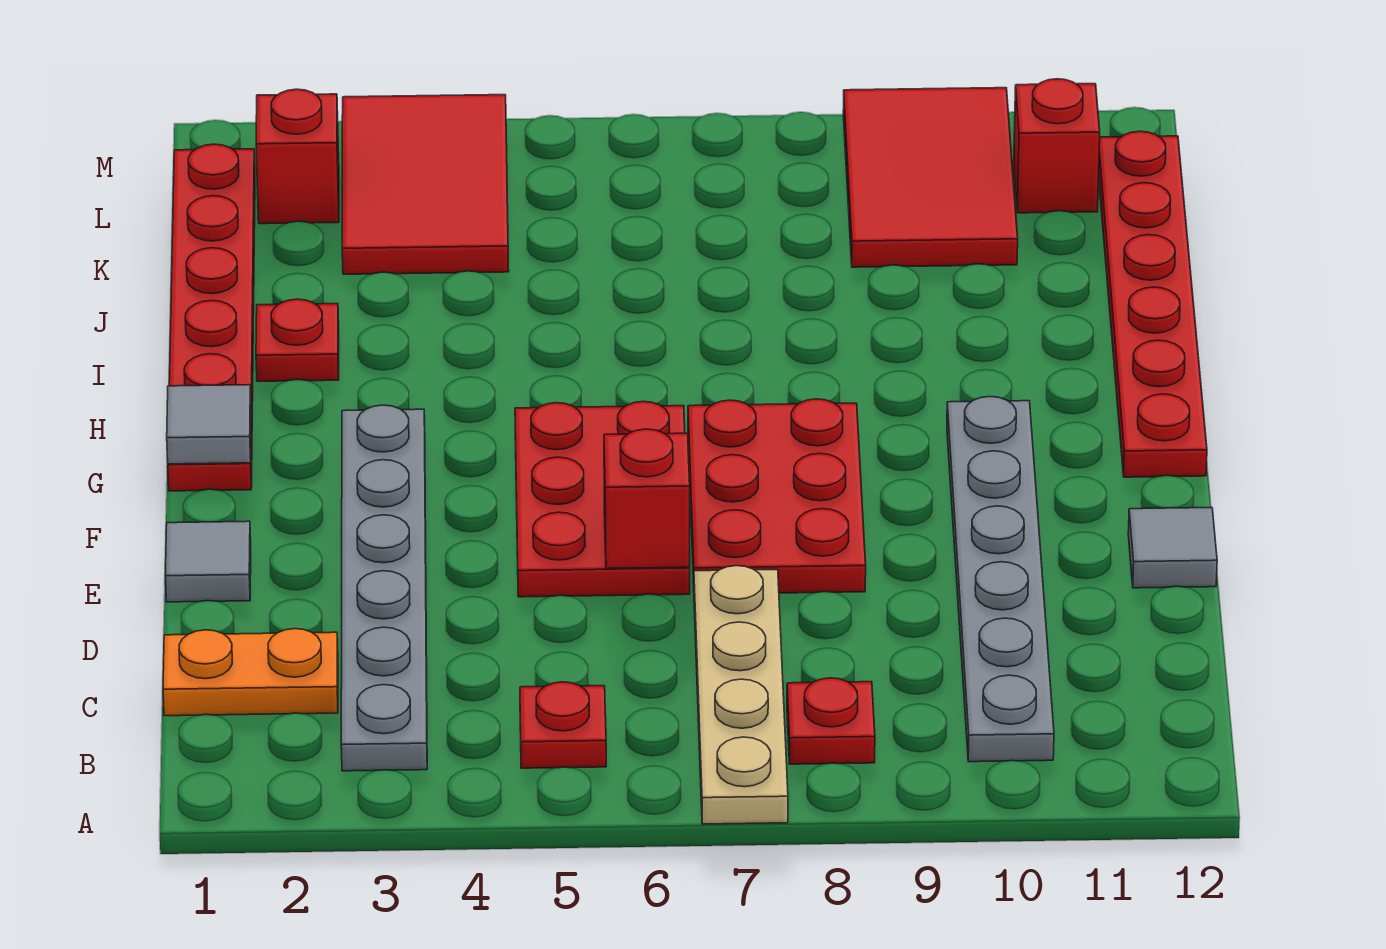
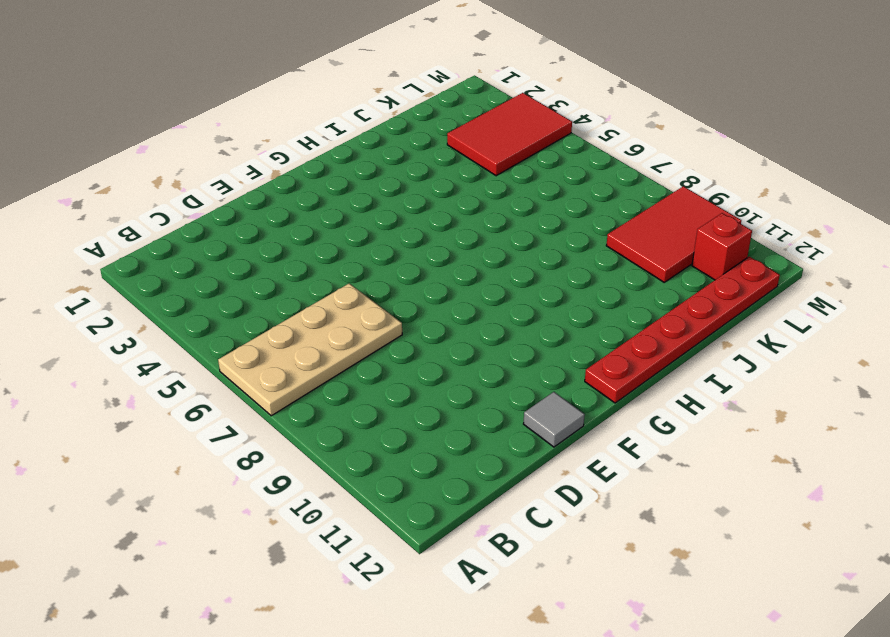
tan 2x4 plate [218,284,402,416] -> tan 1x4 plate [694,566,788,824]
none -> grey 1x6 plate [341,405,427,771]
none -> red 1x1 plate [520,682,606,768]
none -> red 1x1 plate [787,678,875,764]

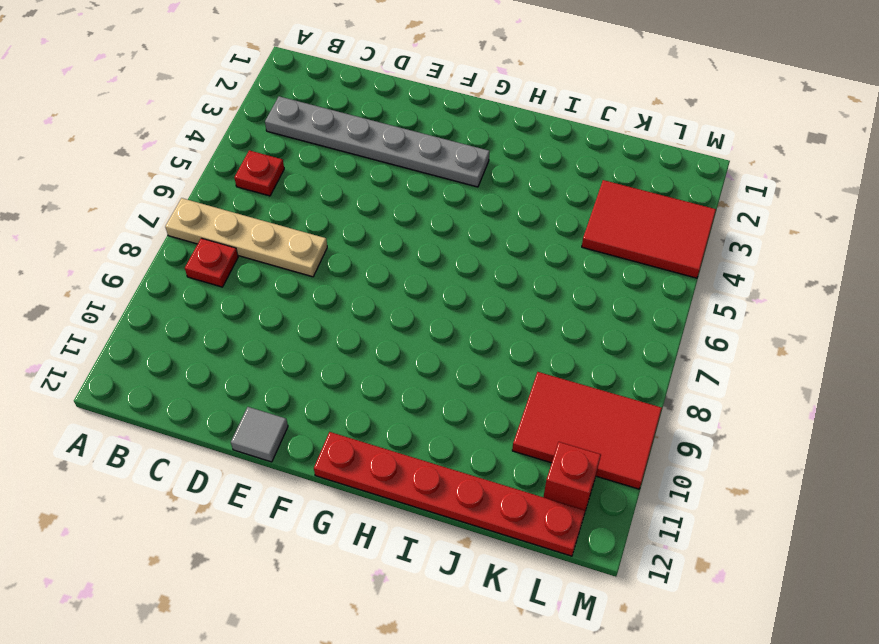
none -> grey 1x6 plate [947,397,1054,762]
none -> orange 1x2 plate [163,629,338,716]
none -> grey 1x1 tile [165,521,251,602]

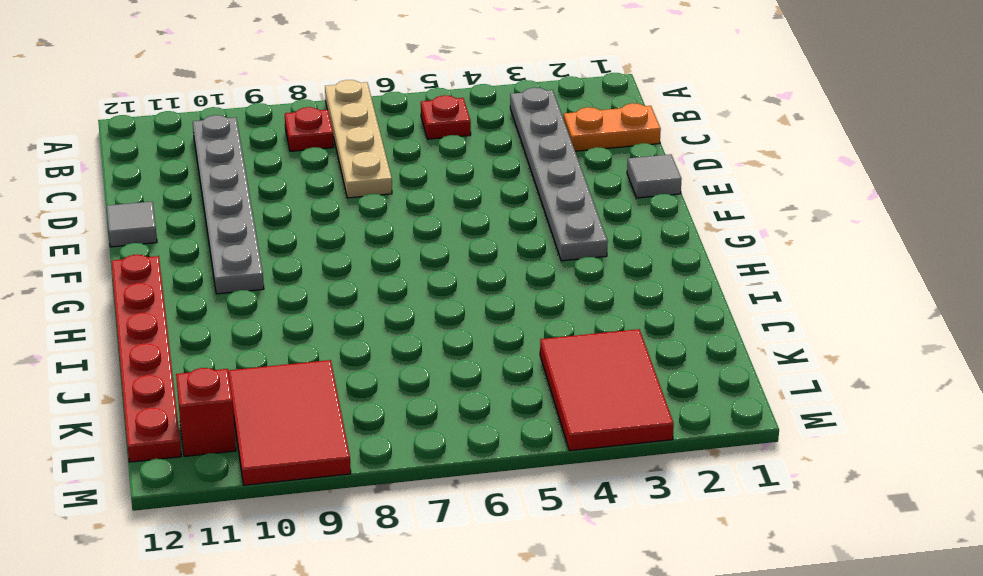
none -> red 2x3 plate [515,401,690,597]
none -> red 2x3 plate [688,399,866,593]
none -> red 1x6 plate [168,144,255,491]

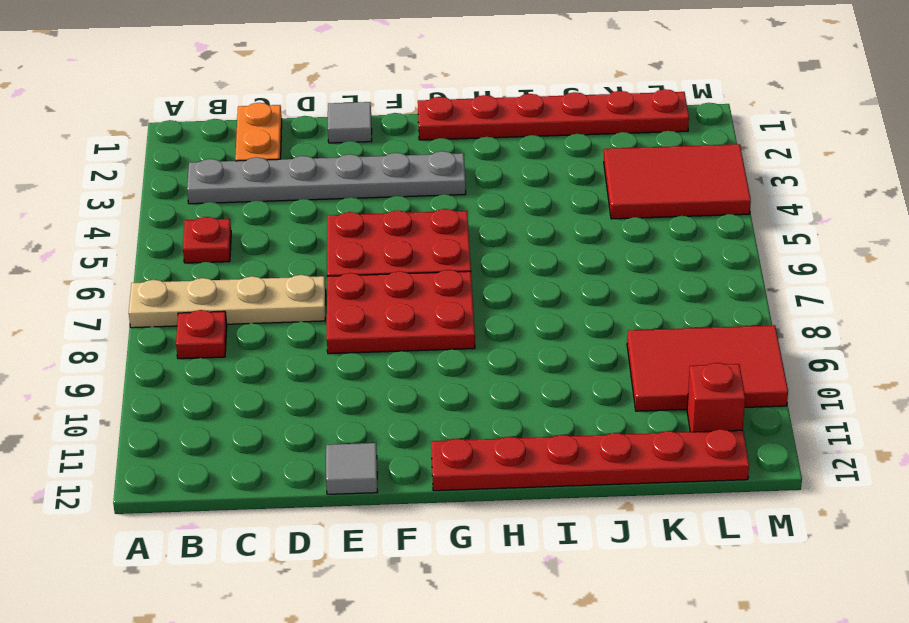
none -> grey 1x6 plate [947,397,1054,762]
none -> red 1x1 plate [256,299,339,381]
none -> red 1x1 brick [256,89,339,224]

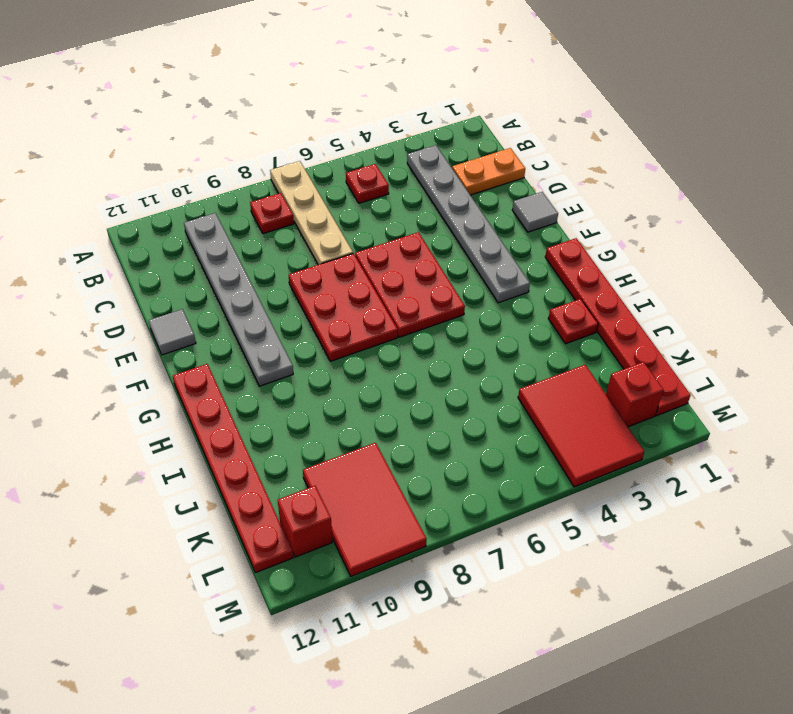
none -> red 1x1 brick [604,429,690,569]
none -> grey 1x1 tile [167,385,251,464]

